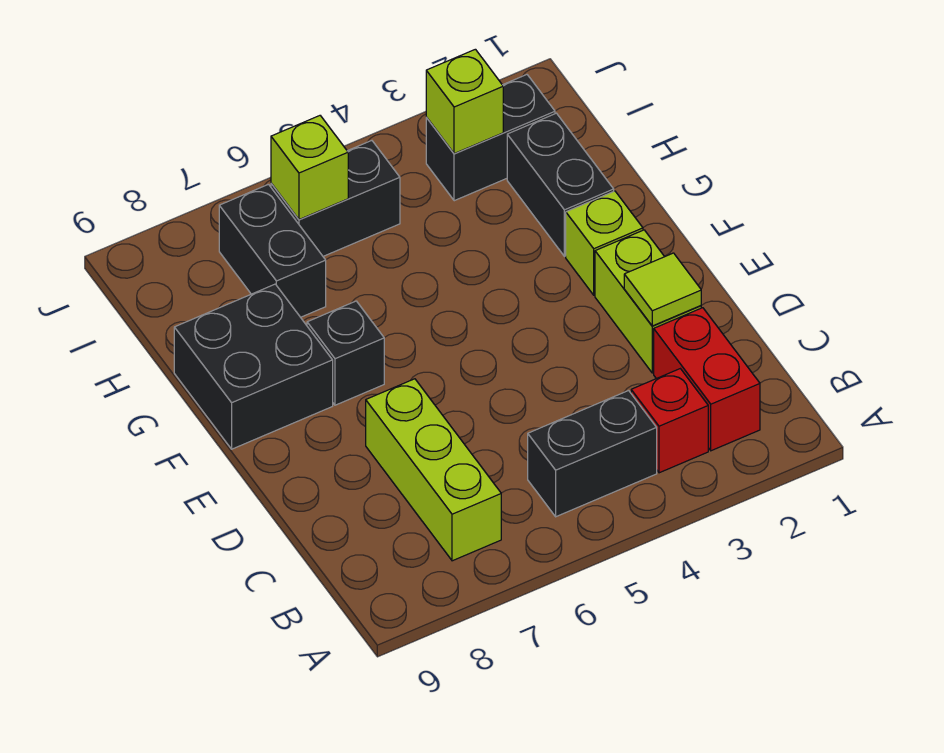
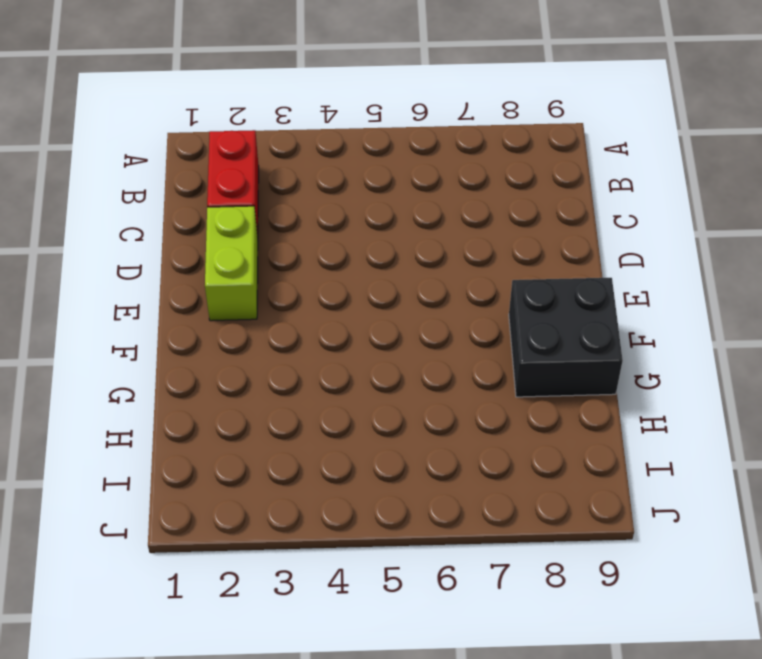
none -> red 1x1 brick [631,369,708,473]
none -> black 1x2 brick [528,391,657,517]
none -> lime 1x3 brick [366,379,501,561]

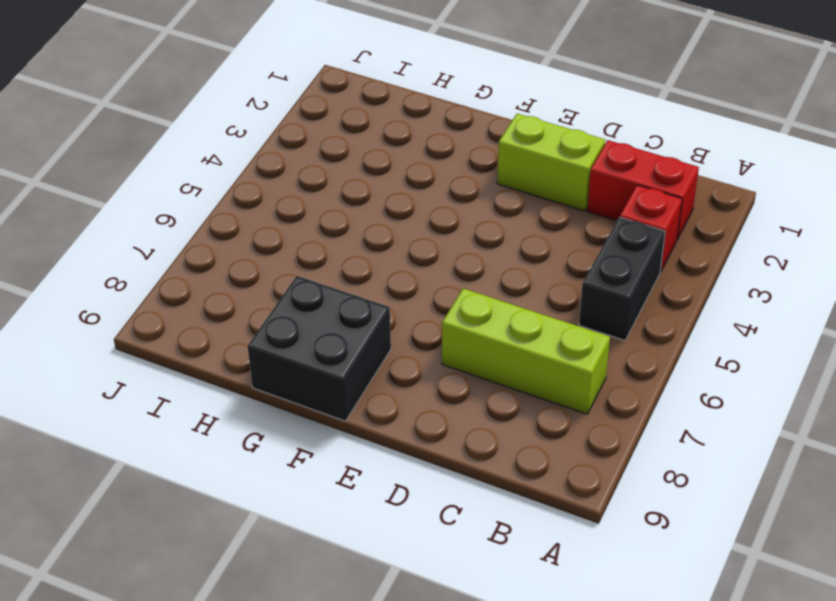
none -> lime 1x1 brick [566,191,643,295]
none -> black 1x1 brick [307,301,384,405]
none -> black 1x2 brick [507,113,614,256]

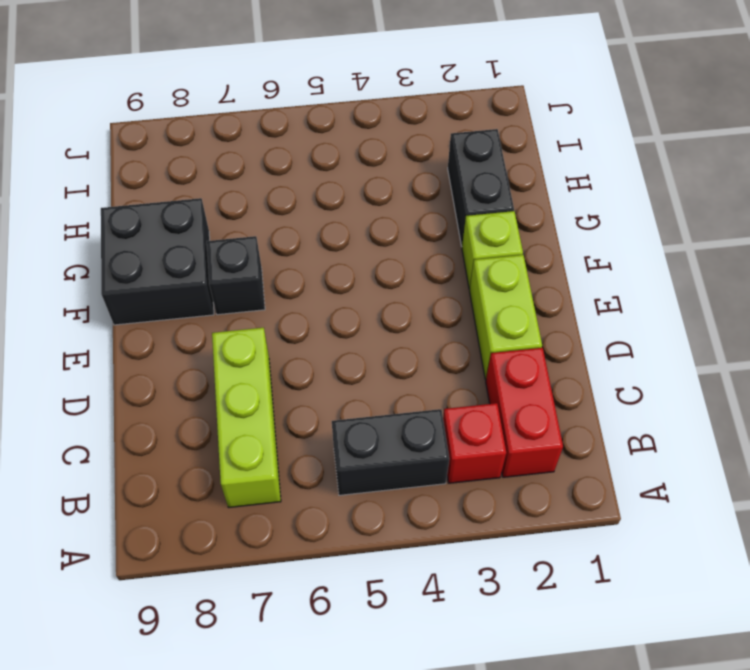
none -> black 1x2 brick [219,184,326,317]
none -> black 1x2 brick [426,75,555,201]
none -> black 1x2 brick [271,141,400,256]

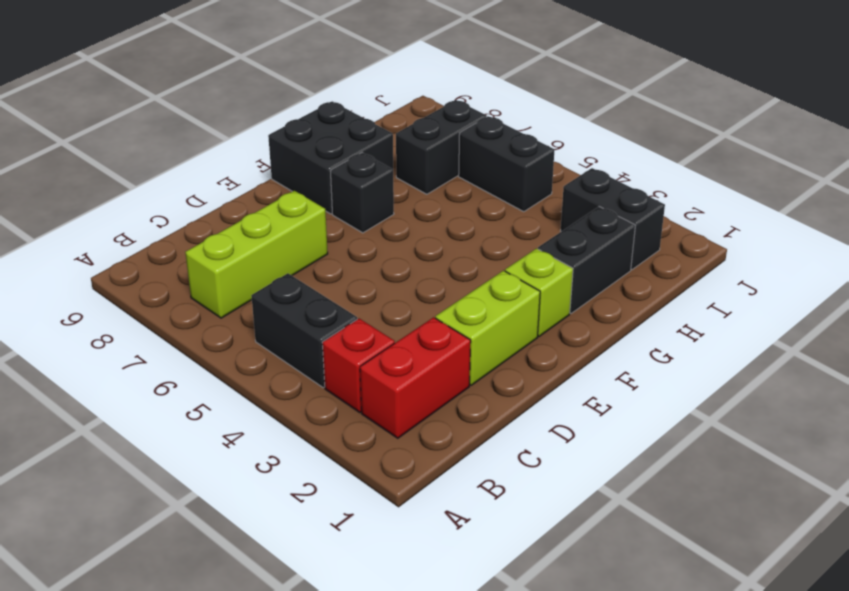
none -> lime 1x1 tile [624,253,701,326]
none -> lime 1x1 brick [426,49,503,154]
none -> lime 1x1 brick [271,116,348,220]

